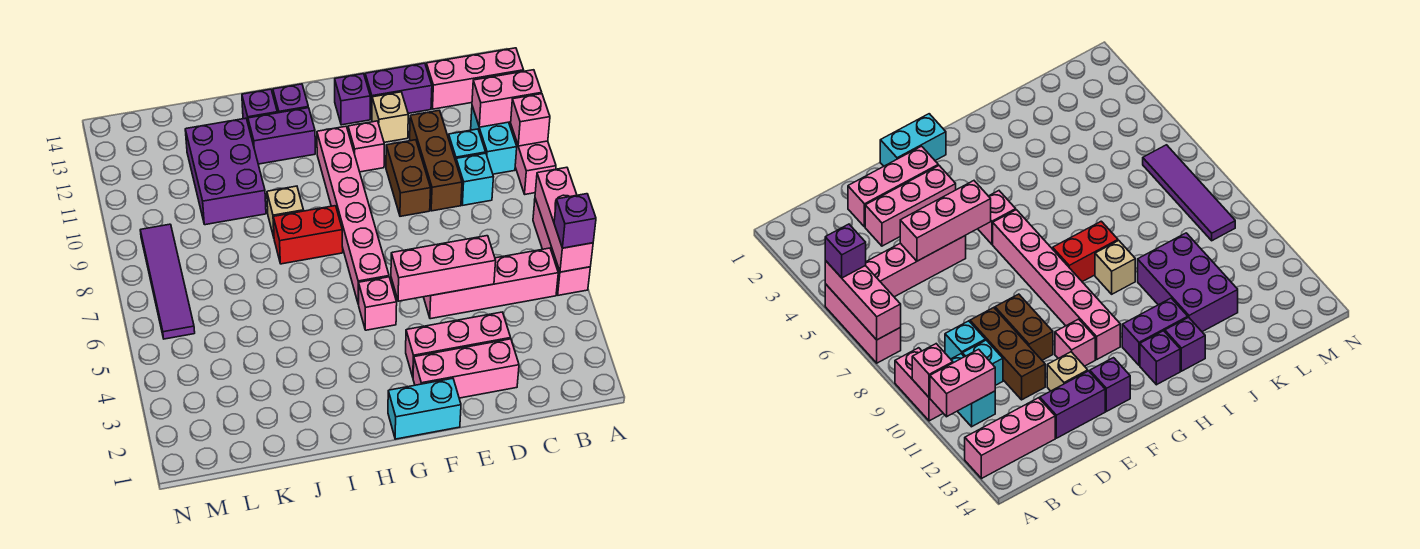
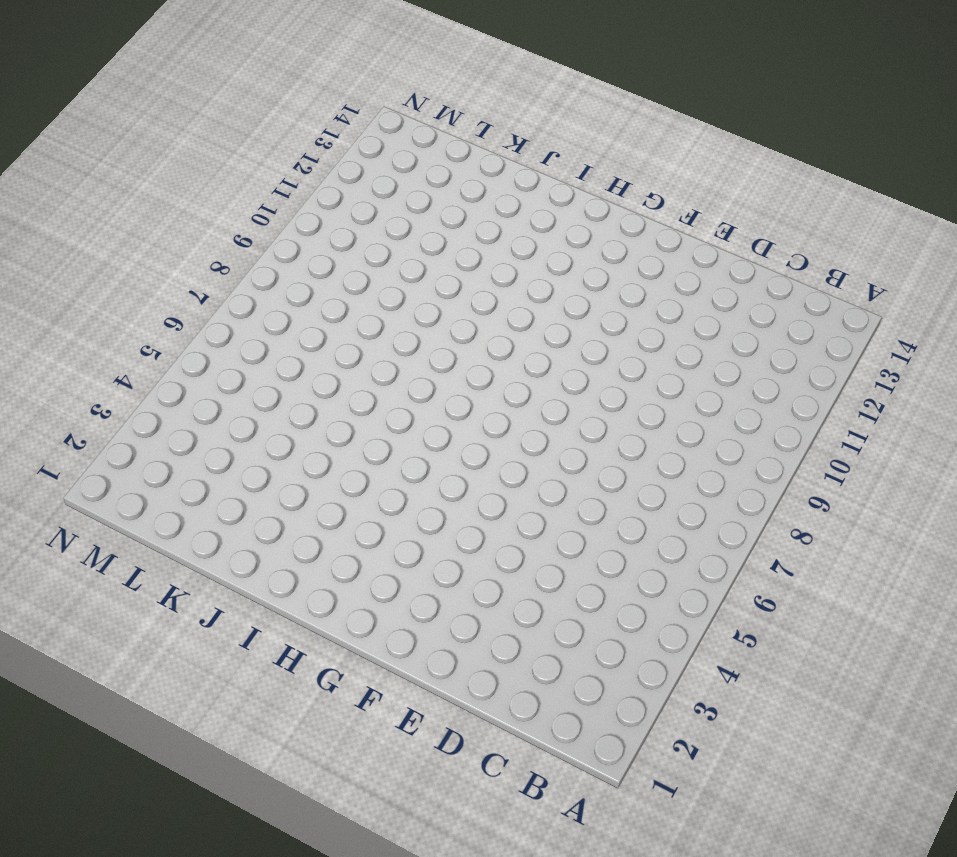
none -> pink 1x3 brick [533,198,590,295]
none -> pink 1x2 brick [510,126,556,194]
none -> pink 1x3 brick [426,48,524,109]
none -> pink 1x4 brick [424,248,558,319]

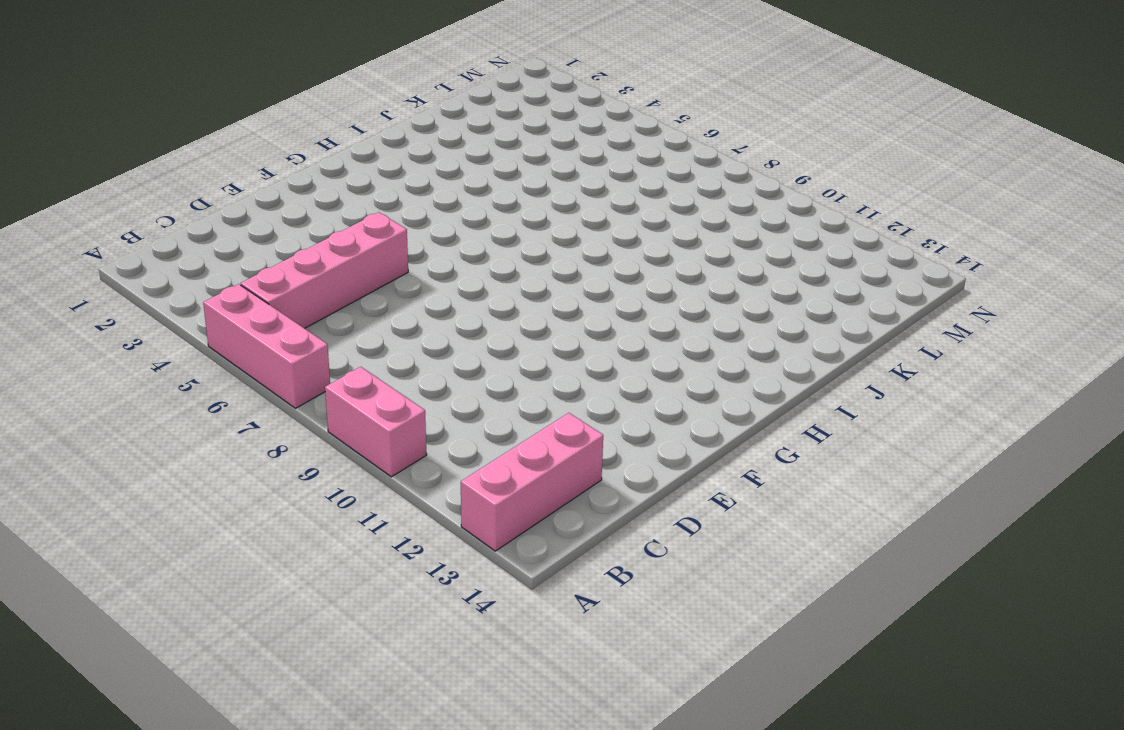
none -> cyan 1x2 brick [471,106,517,174]
none -> cyan 1x1 brick [456,153,493,205]
none -> cyan 1x1 brick [448,129,486,161]
none -> pink 1x3 brick [413,339,519,398]

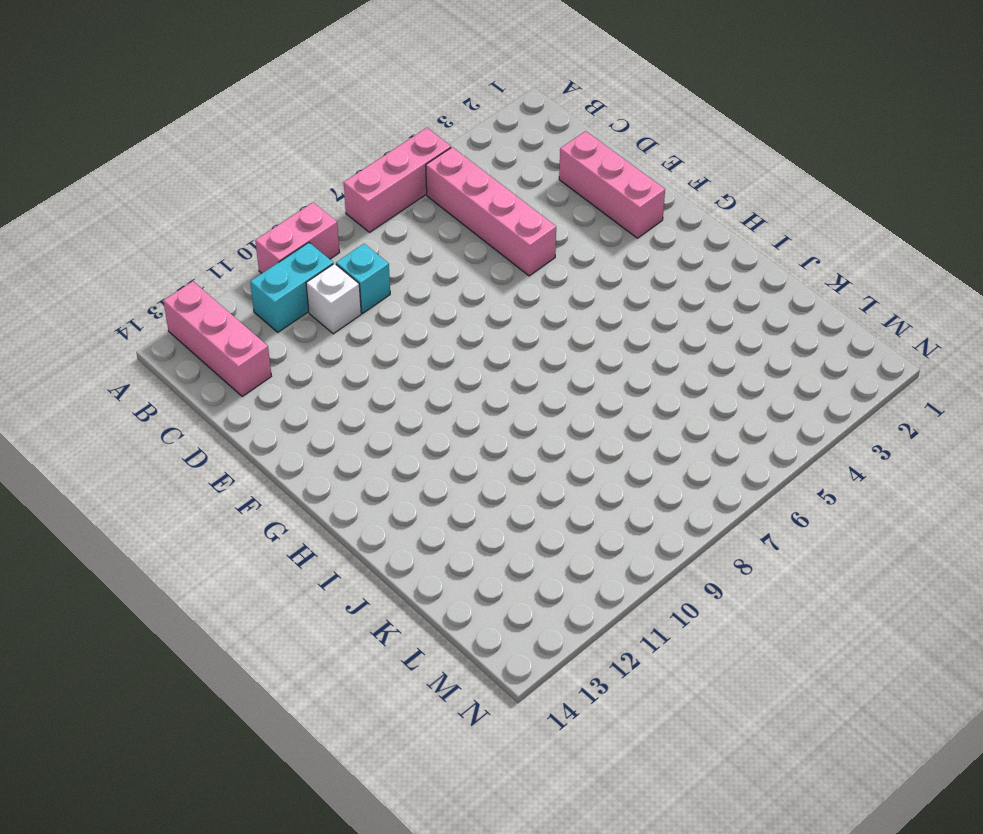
white 1x1 brick [306,264,361,334] -> cyan 1x1 brick [448,129,486,161]
none -> pink 1x3 brick [406,312,511,377]
none -> brown 1x3 brick [410,110,462,211]
none -> purple 1x2 brick [365,63,432,119]
none -> brown 1x2 brick [386,140,431,216]

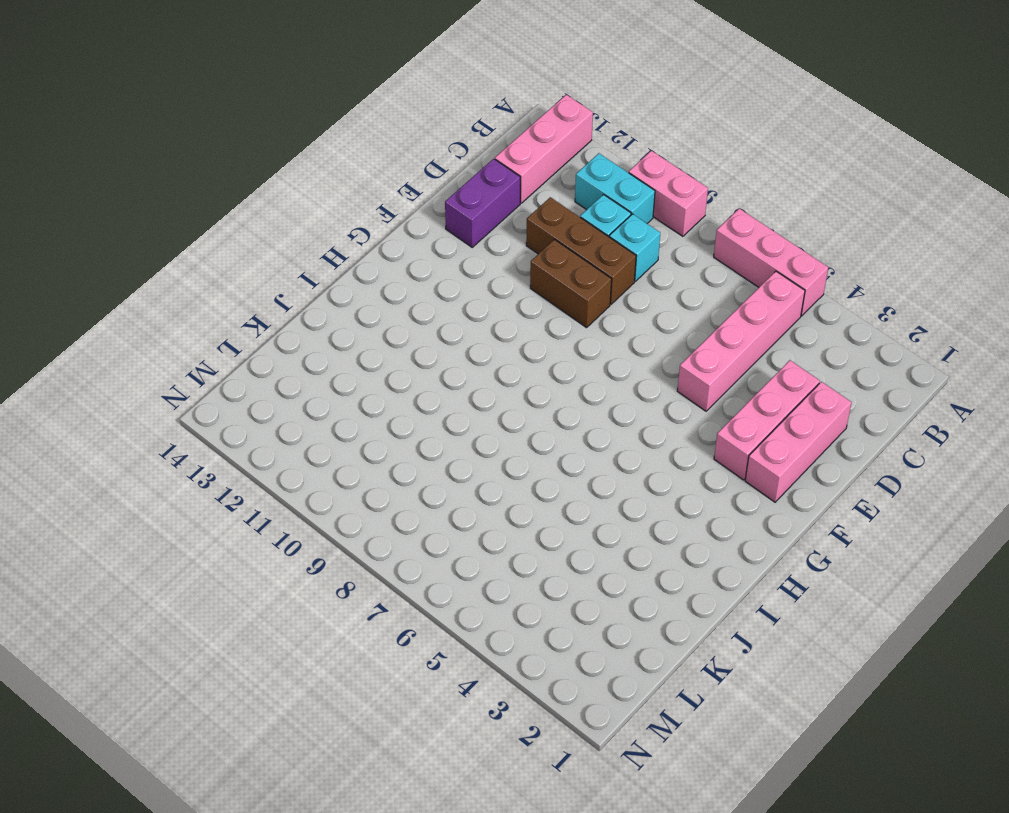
none -> tan 1x1 brick [372,92,408,142]
none -> cyan 1x2 brick [388,378,461,439]
none -> pink 1x1 brick [348,121,384,172]
none -> purple 1x1 brick [335,74,370,125]

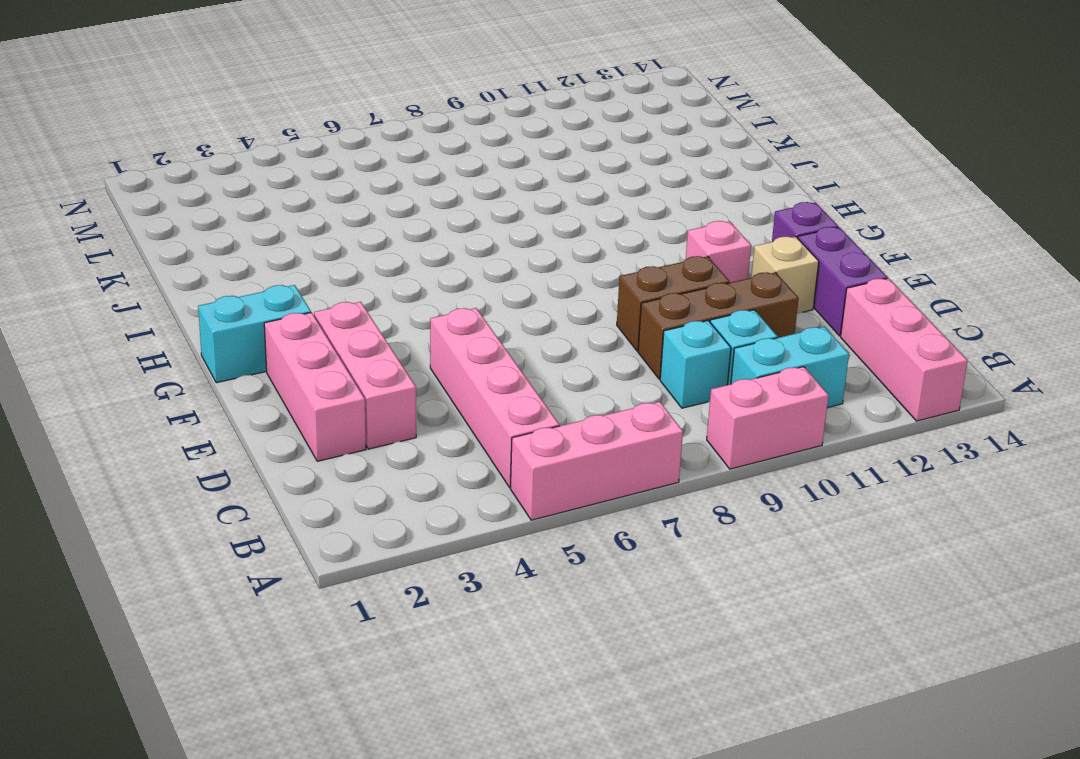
cyan 1x2 brick [198,285,311,383] -> cyan 1x2 brick turned to [388,378,461,439]
none -> pink 1x1 brick [359,277,397,330]
none -> pink 1x6 brick [317,126,389,304]
none -> red 1x2 brick [273,206,343,264]
none -> purple 1x2 brick [248,108,315,164]

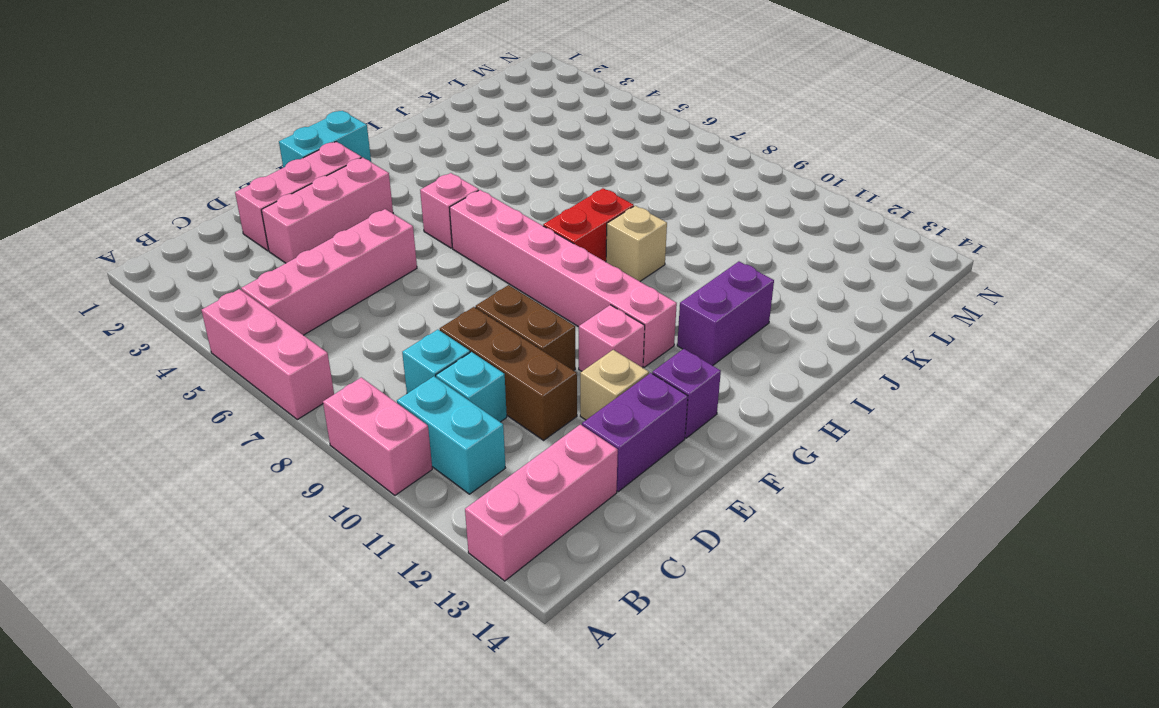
none -> purple 1x1 brick [273,84,308,113]
none -> purple 1x1 brick [242,89,277,122]
none -> purple 2x3 brick [185,118,266,225]
none -> purple 1x4 tile [140,224,195,339]

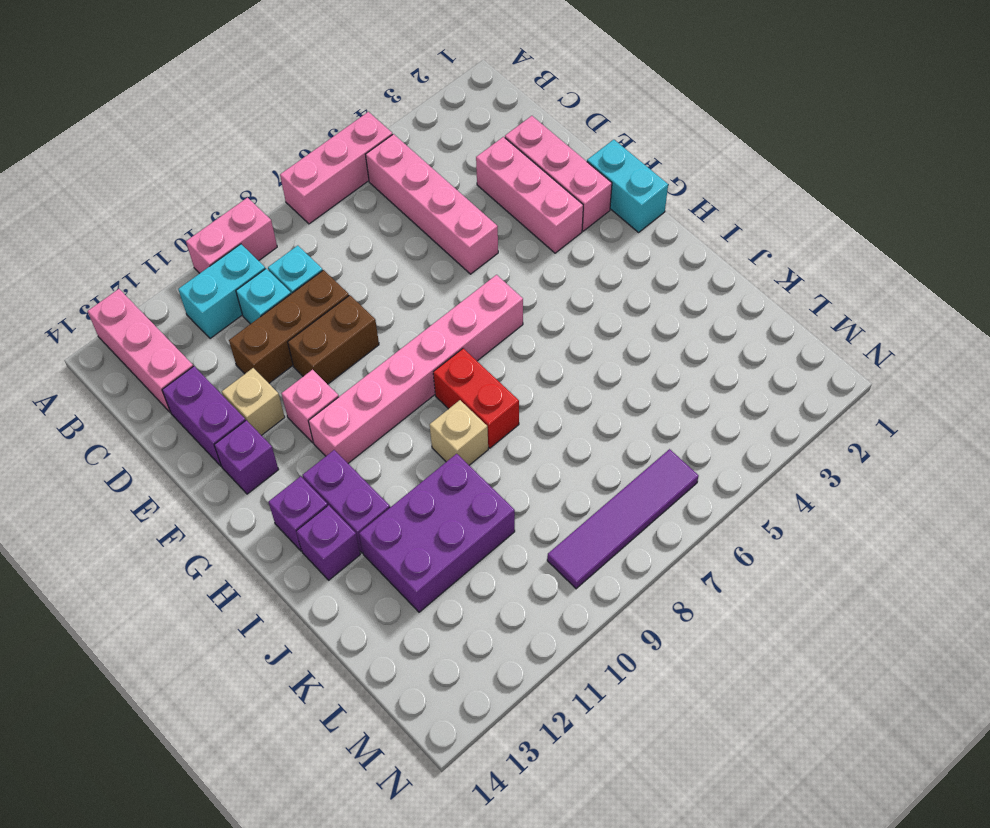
none -> pink 1x1 brick [359,277,397,330]
none -> pink 1x3 brick [535,167,593,272]
none -> pink 1x1 brick [511,94,550,146]
none -> pink 1x2 brick [472,70,542,127]

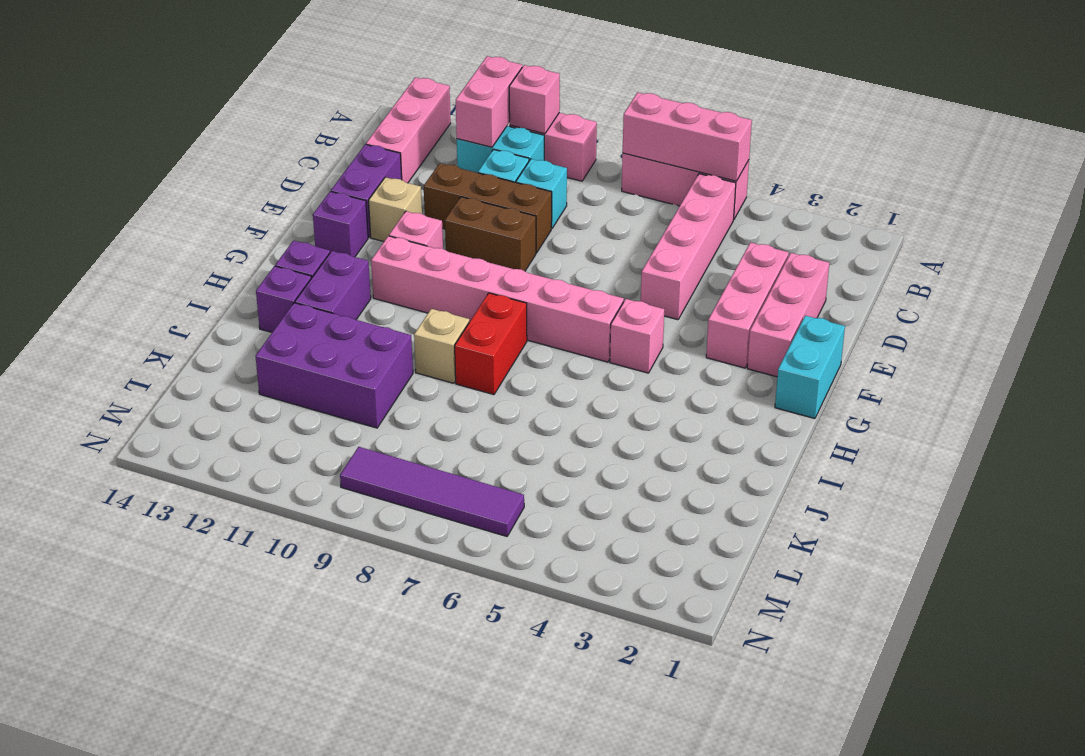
none -> pink 1x3 brick [391,236,496,301]
none -> purple 1x1 brick [554,194,596,248]

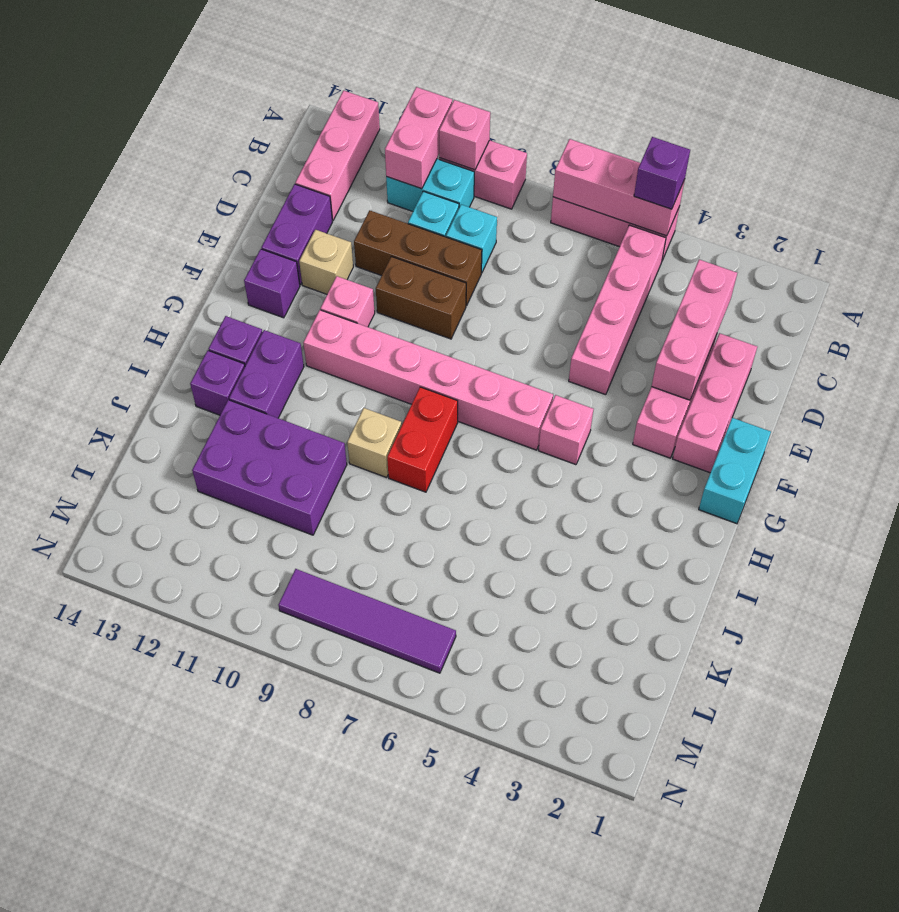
pink 1x3 brick [652,260,737,400] -> pink 1x3 brick moved to [391,236,496,301]

